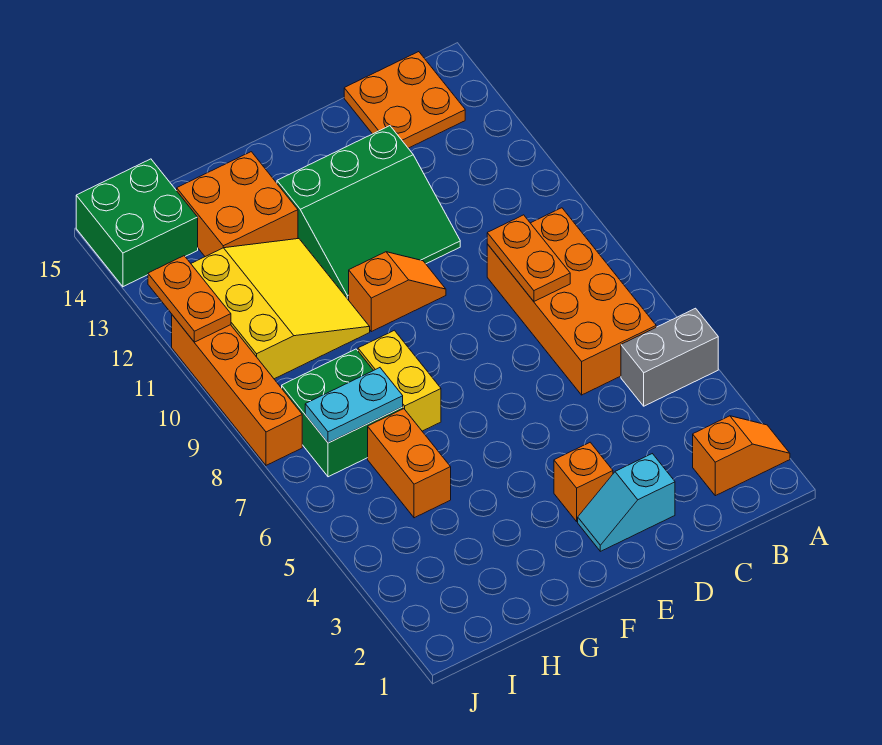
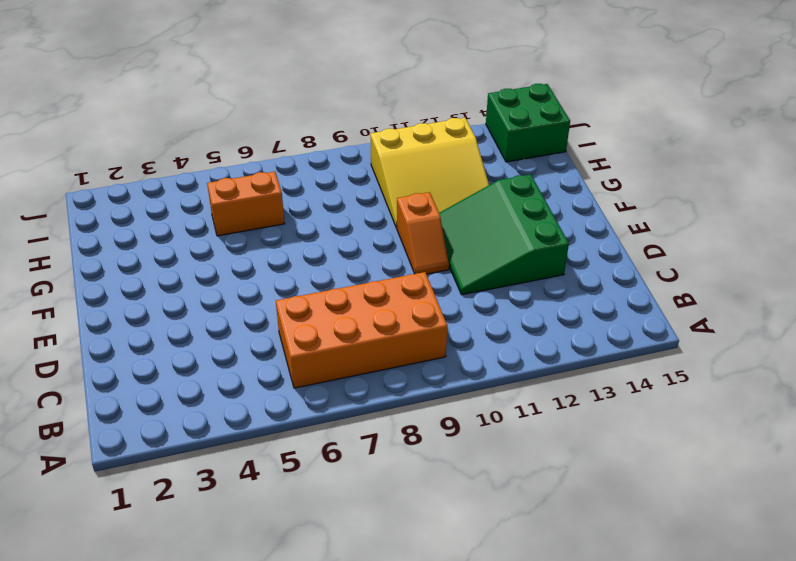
none -> orange 1x2 slope [693,416,790,496]
none -> grey 1x2 brick [621,308,718,406]
none -> orange 2x2 plate [344,52,465,148]

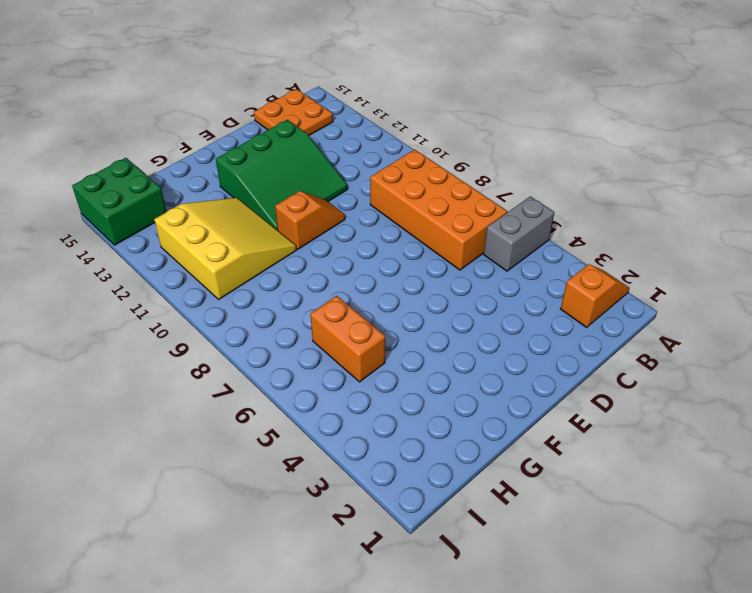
none -> cyan 1x2 slope [578,454,675,551]
none -> orange 1x1 brick [554,442,613,521]
none -> yellow 1x2 brick [358,330,441,431]

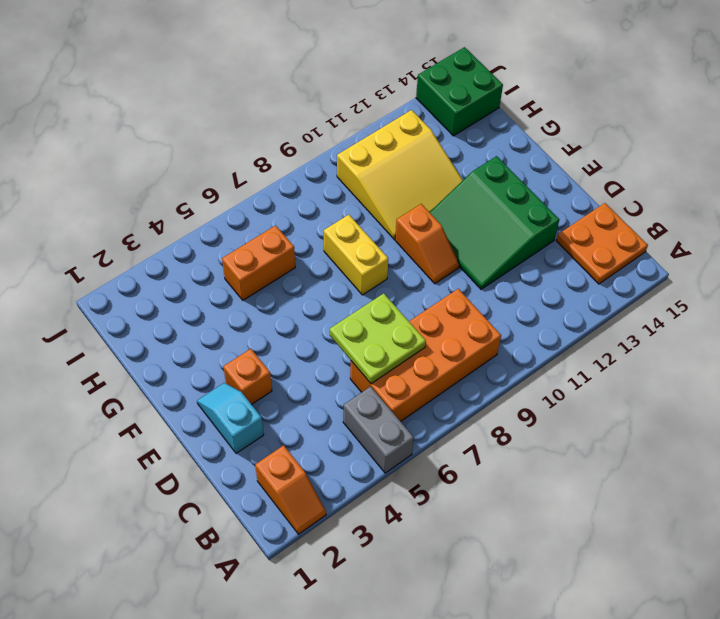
lime 2x2 plate [330,293,426,384] -> none
yellow 1x2 brick [324,215,388,295] -> yellow 1x2 brick turned to [358,330,441,431]
none -> orange 2x2 brick [177,152,298,257]
none -> green 2x2 brick [282,349,403,477]
none -> orange 1x4 brick [172,315,302,465]

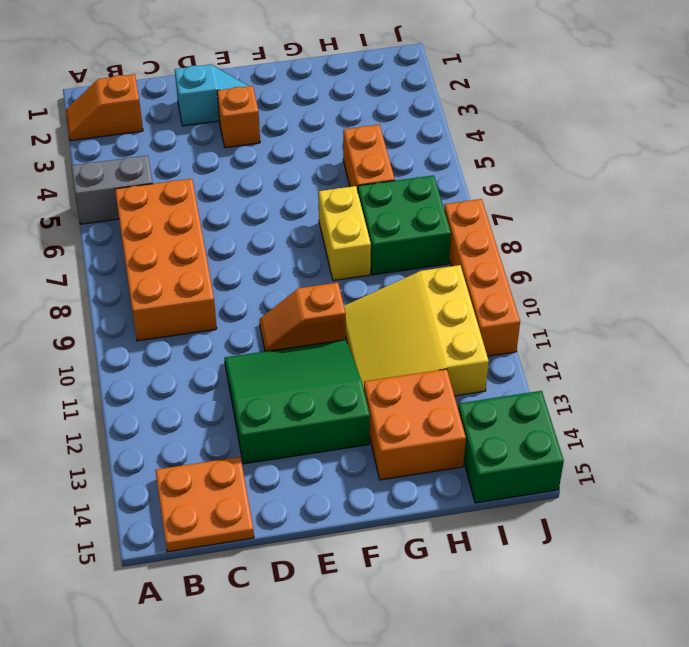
none -> orange 1x2 plate [487,215,570,301]
none -> cyan 1x2 plate [305,368,403,443]
none -> orange 1x2 plate [148,256,231,342]

